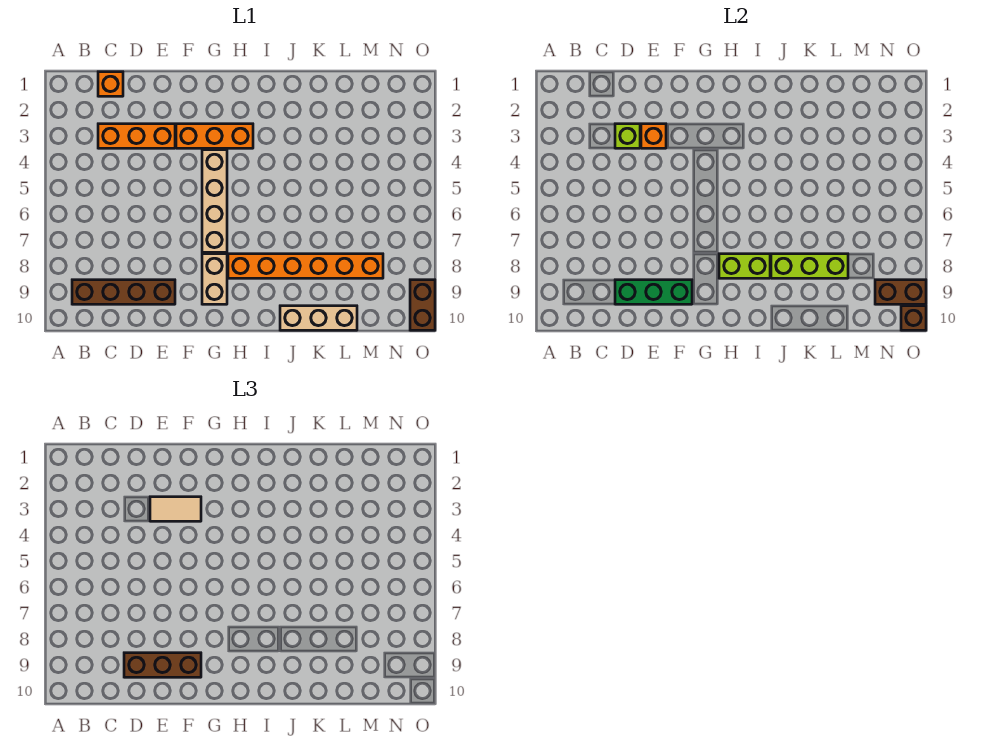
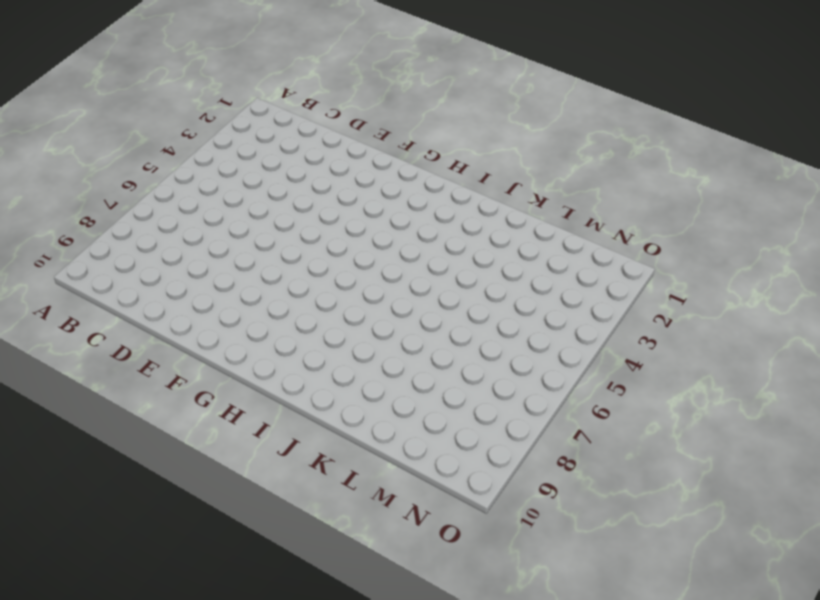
none -> brown 1x4 brick [72,280,175,304]
none -> orange 1x1 brick [98,72,123,96]
none -> orange 1x3 brick [98,124,175,148]

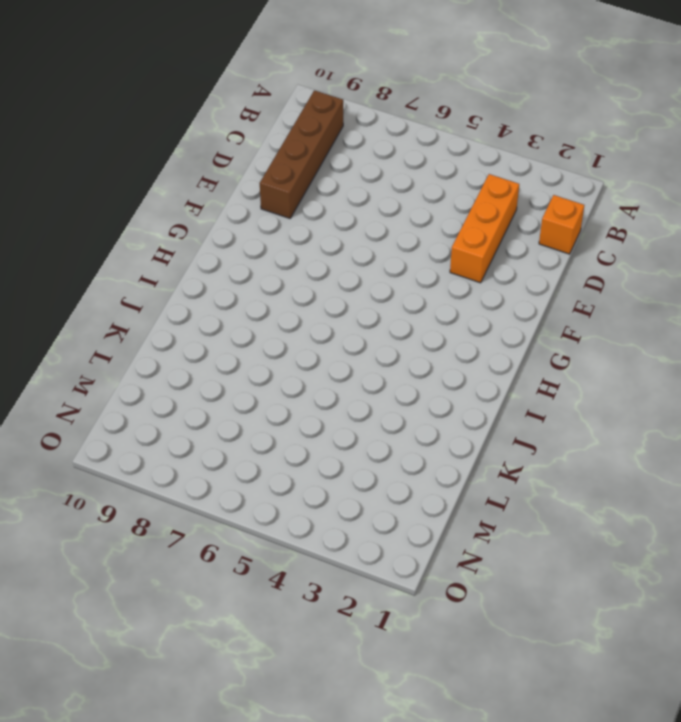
none -> orange 1x3 brick [176,124,253,148]
none -> tan 1x4 brick [202,150,227,252]
none -> tan 1x2 brick [202,254,227,304]

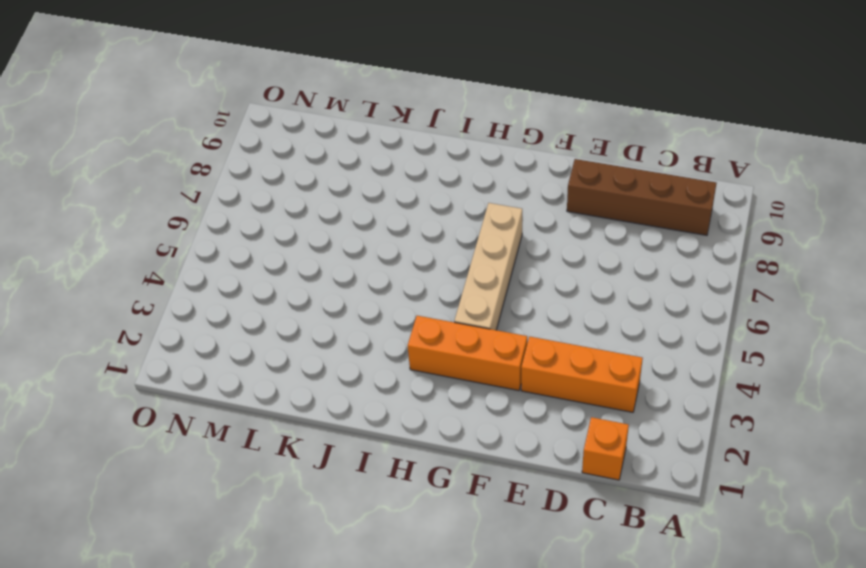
none -> tan 1x2 brick [202,254,227,304]
none -> orange 1x6 brick [228,254,383,278]
none -> tan 1x3 brick [280,306,357,330]

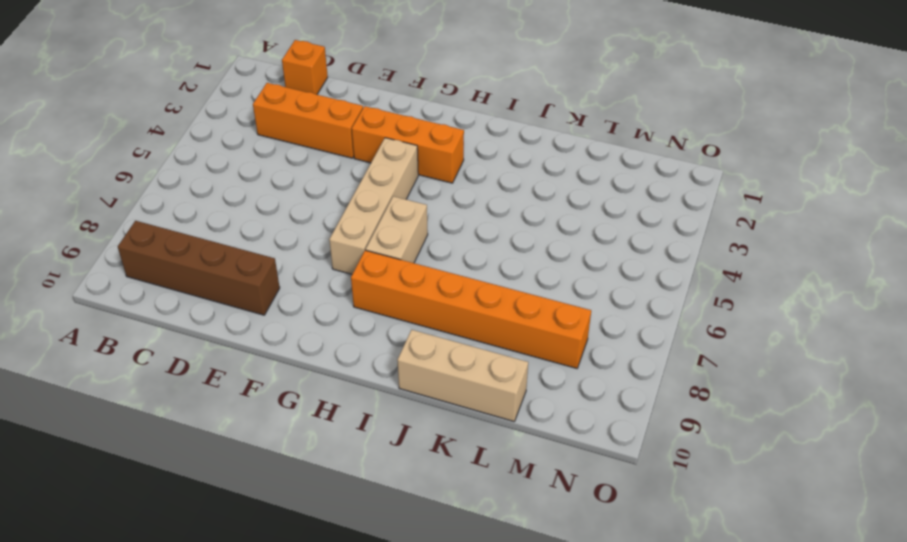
tan 1x2 brick [366,196,428,263] -> tan 1x2 brick moved to [202,254,227,304]
none -> brown 1x2 brick [410,280,435,330]
none -> lime 1x1 brick [615,124,640,148]
none -> green 1x3 brick [615,280,692,304]

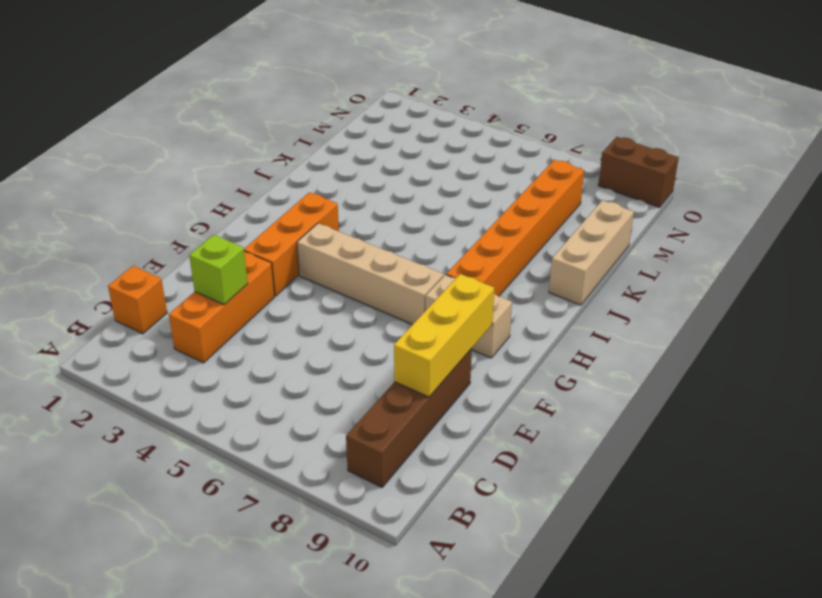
yellow 1x3 brick [394,274,494,397] -> green 1x3 brick [615,280,692,304]
none -> orange 1x1 brick [641,124,666,148]
none -> lime 1x2 brick [719,254,770,278]
none -> lime 1x3 brick [771,254,848,278]

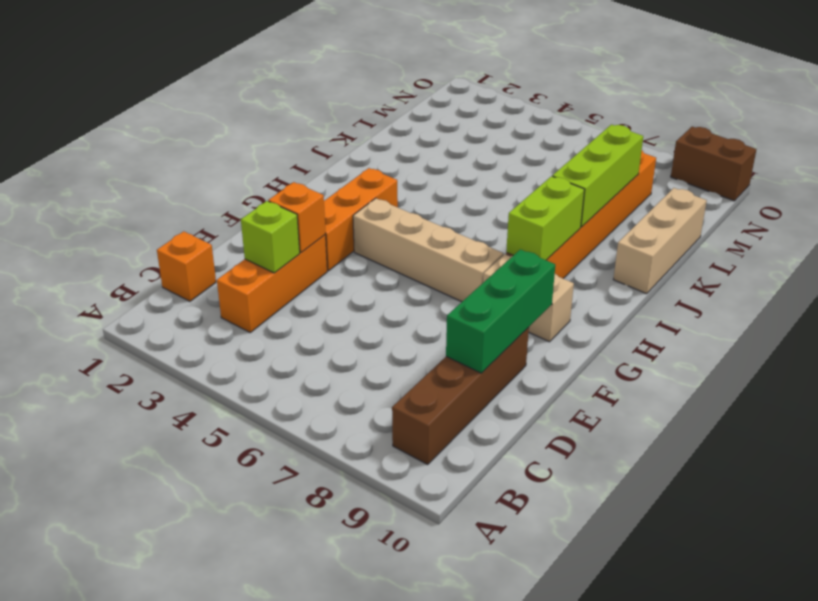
none -> brown 1x2 brick [875,280,926,304]
none -> brown 1x1 brick [901,306,926,330]
none -> brown 1x3 brick [124,653,201,677]

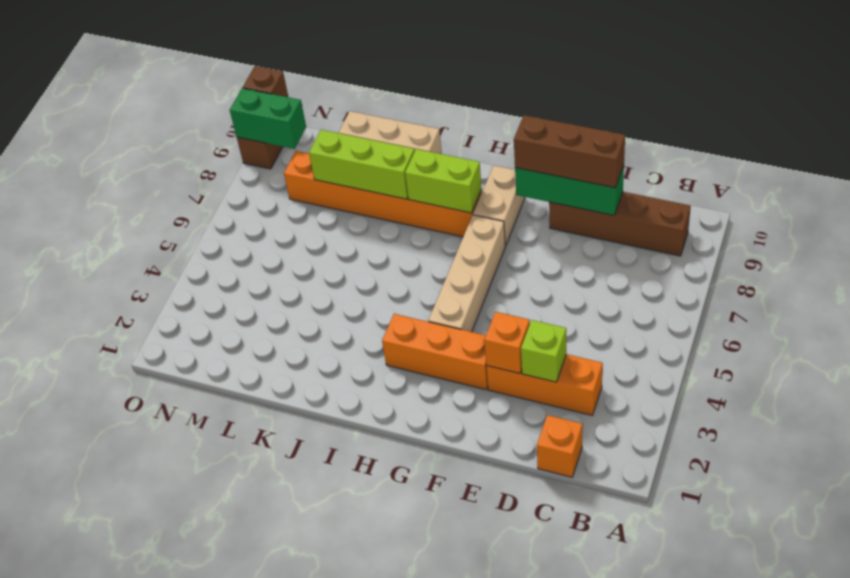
green 1x2 brick [230,88,306,149] -> brown 1x2 brick [875,280,926,304]
none -> tan 1x2 tile [150,497,201,521]

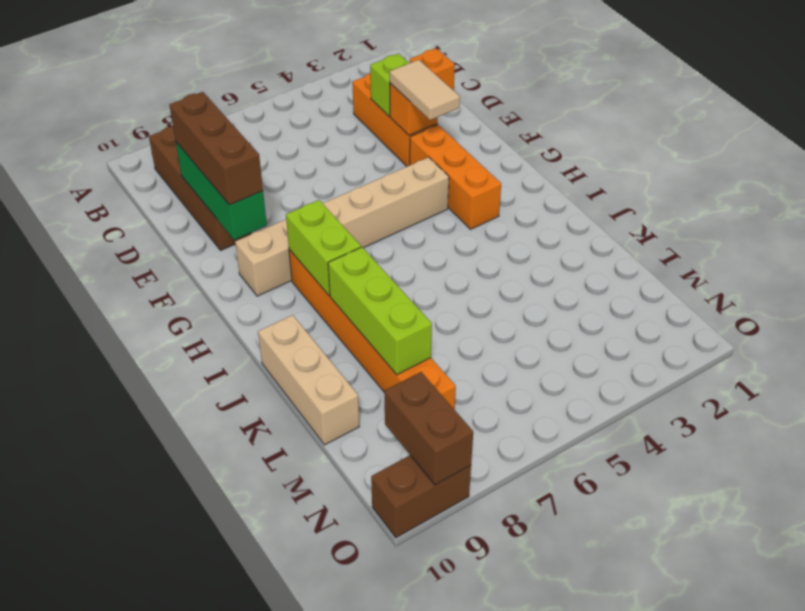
none -> brown 1x1 brick [901,306,926,330]

